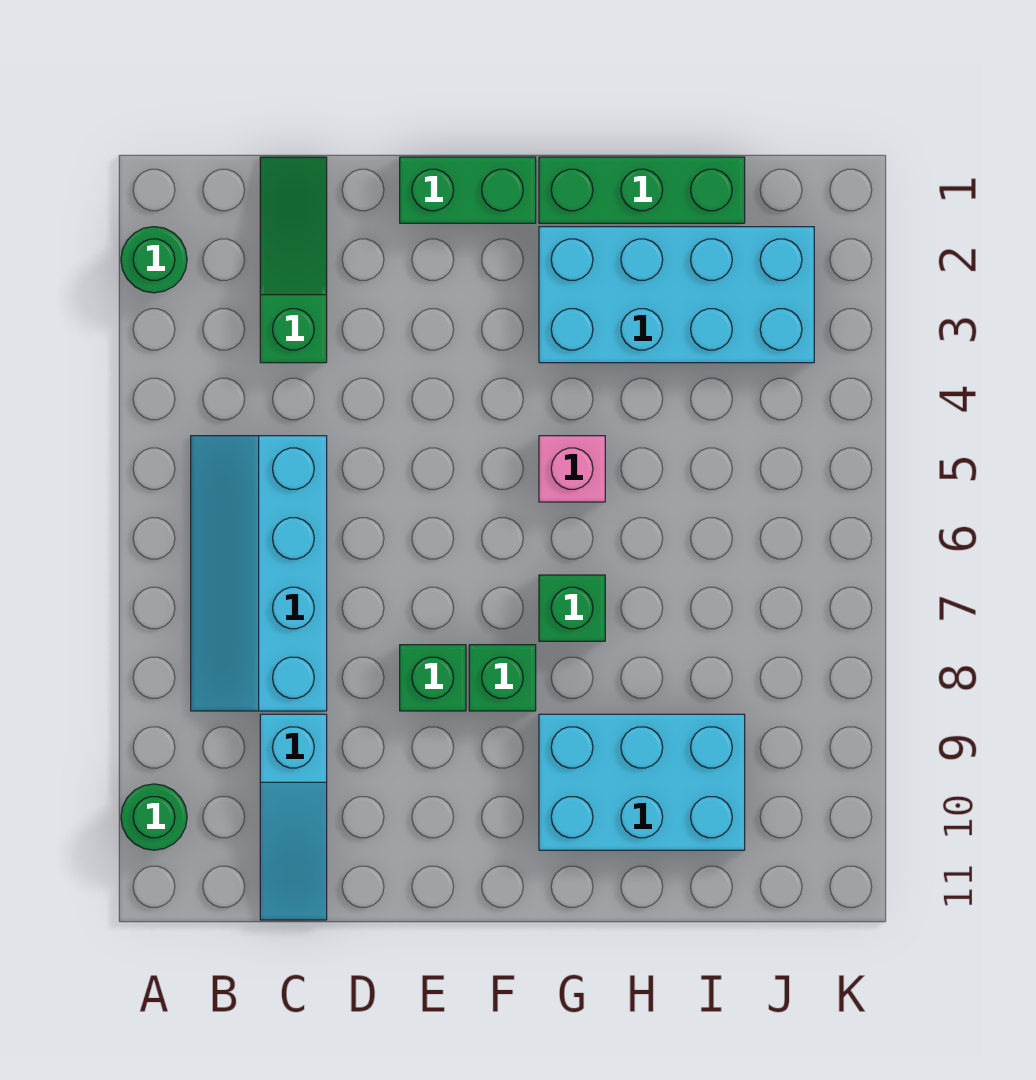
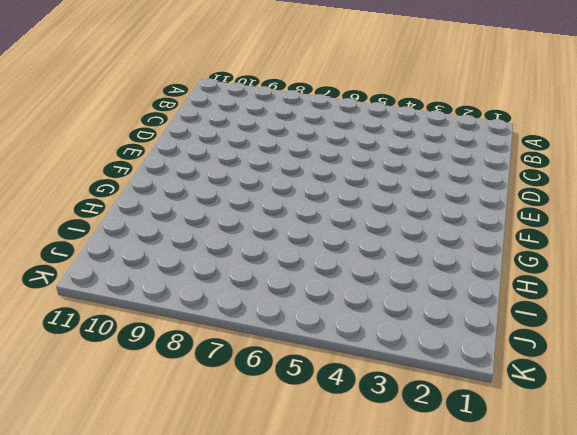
none -> green 1x1 round brick [121,227,187,293]
none -> green 1x1 round brick [121,784,187,850]
none -> cyan 2x4 slope [191,436,327,711]

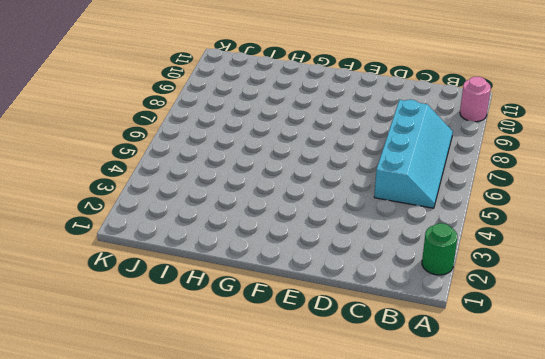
pink 1x1 round brick [460,77,491,122] -> green 1x1 round brick [121,784,187,850]
none -> green 1x3 slope [260,157,327,363]
none -> cyan 1x3 slope [260,714,327,920]
none -> green 1x2 brick [400,157,536,223]

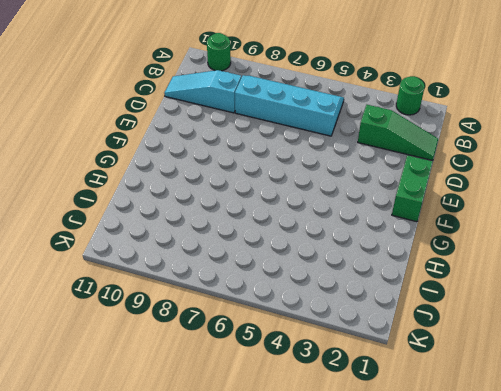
none -> green 1x1 brick [400,645,466,711]
none -> green 1x1 brick [469,645,536,711]
none -> green 1x3 brick [539,157,745,223]

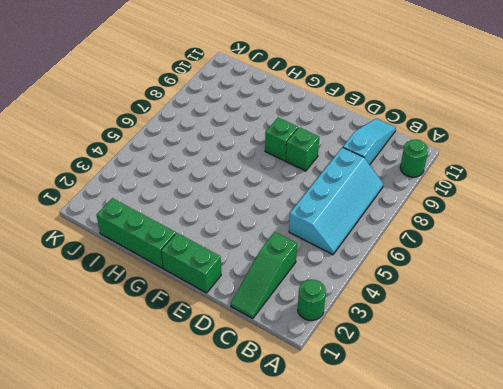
none -> cyan 2x4 brick [539,227,814,363]
none -> pink 1x1 brick [539,436,605,502]
none -> green 1x1 brick [539,575,605,641]

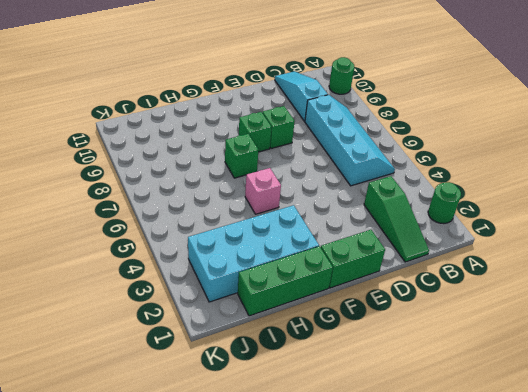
none -> cyan 2x3 brick [539,714,745,850]

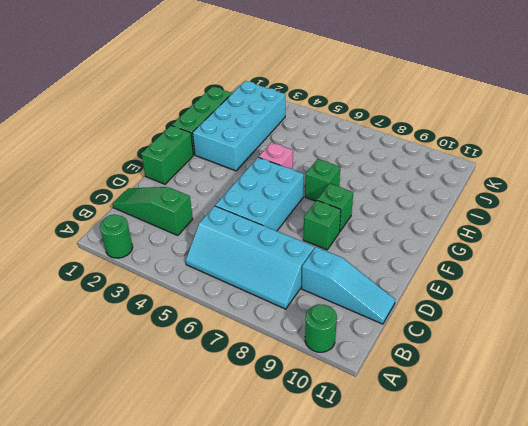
cyan 2x3 brick [215,157,304,231] -> cyan 2x3 brick moved to [539,714,745,850]

